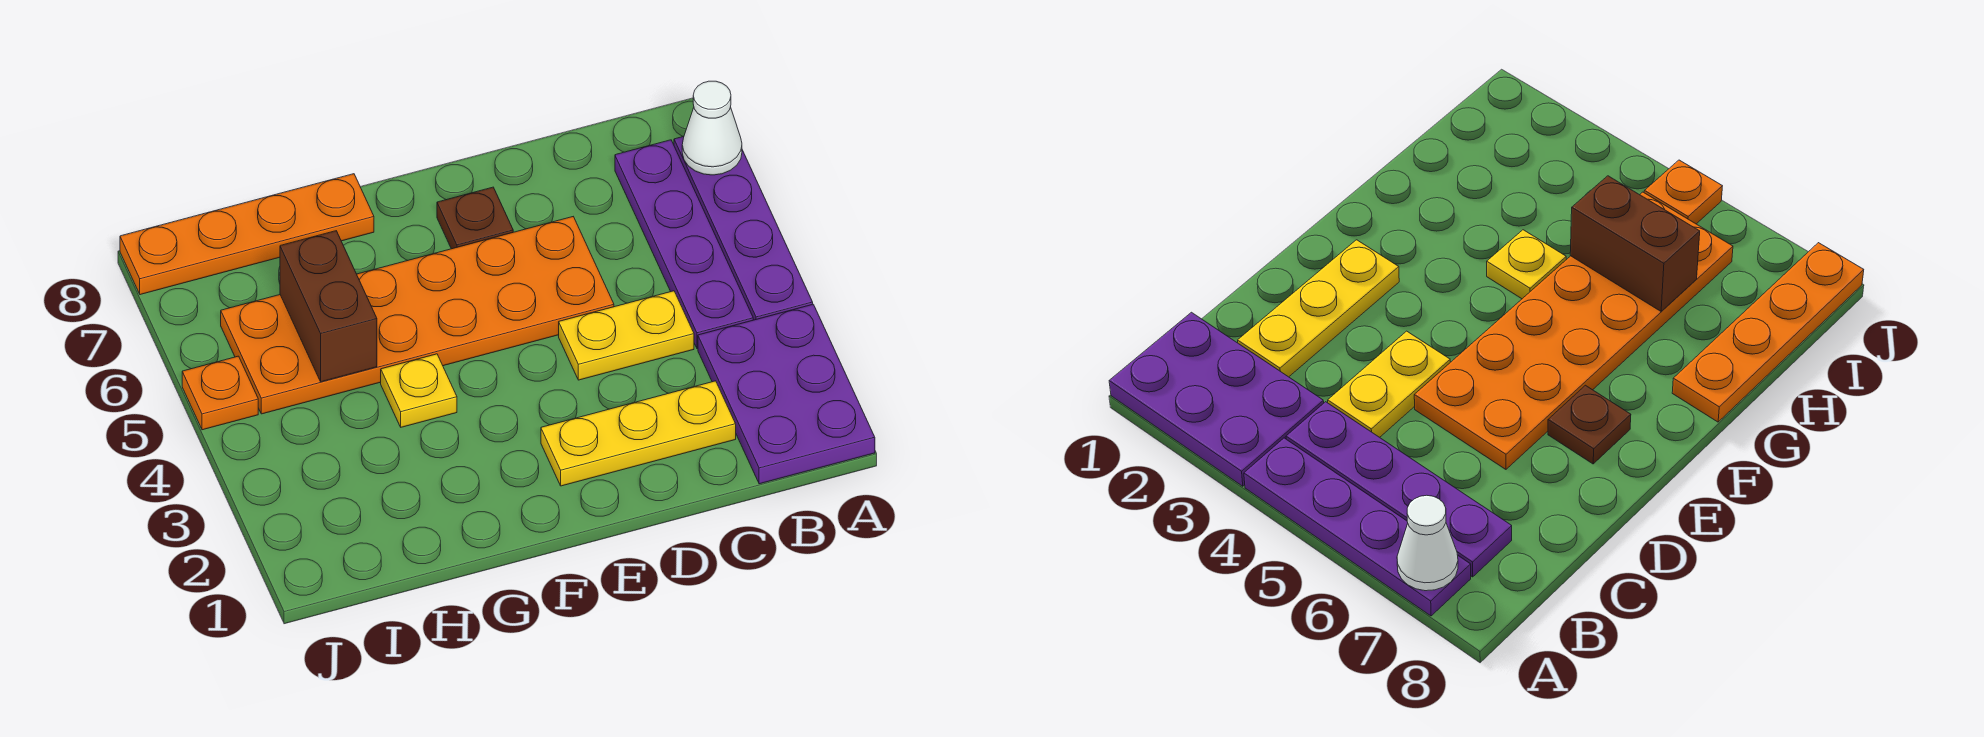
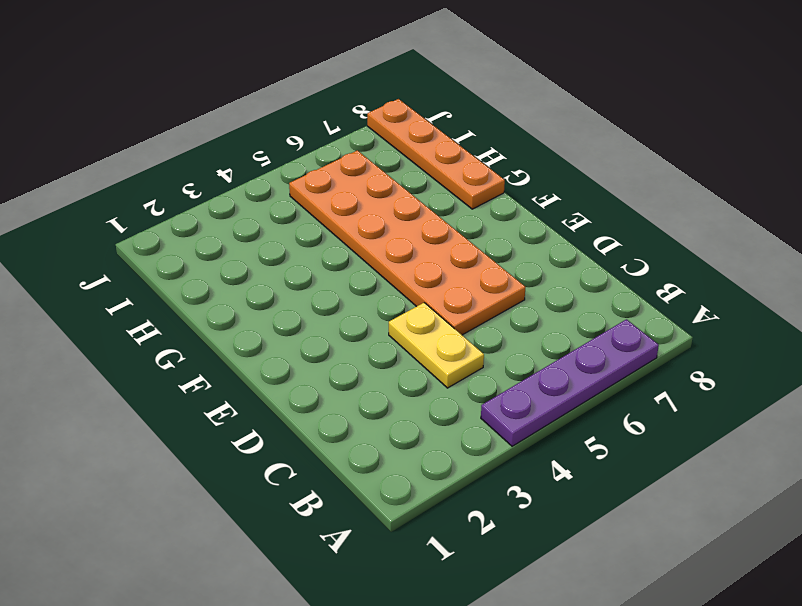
none -> purple 2x3 plate [698,304,875,484]
none -> purple 1x4 plate [615,140,753,349]
none -> yellow 1x3 plate [541,381,736,486]

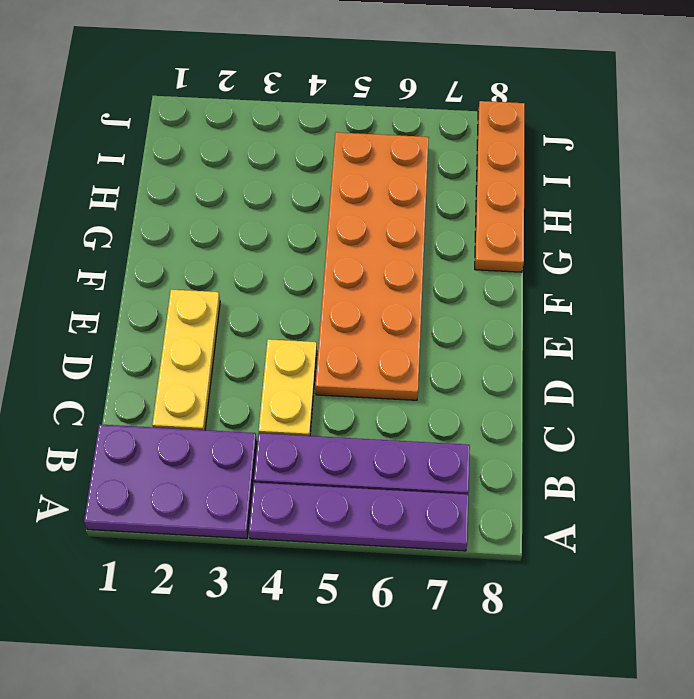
none -> brown 1x1 plate [437,187,513,249]
none -> yellow 1x1 plate [381,354,457,427]
none -> orange 1x1 plate [182,356,258,430]

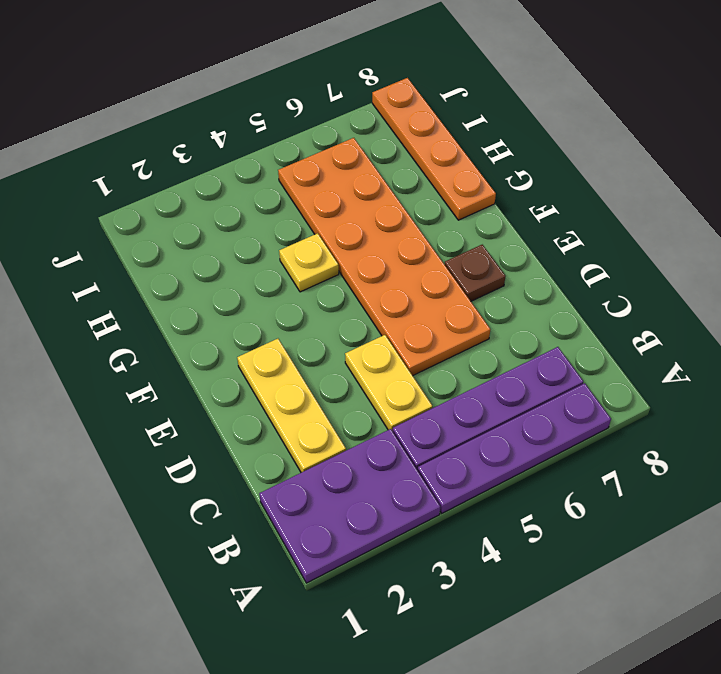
none -> orange 1x1 plate [182,356,258,430]
none -> white 1x1 cone [682,81,742,175]
none -> brown 1x2 brick [280,231,377,382]

